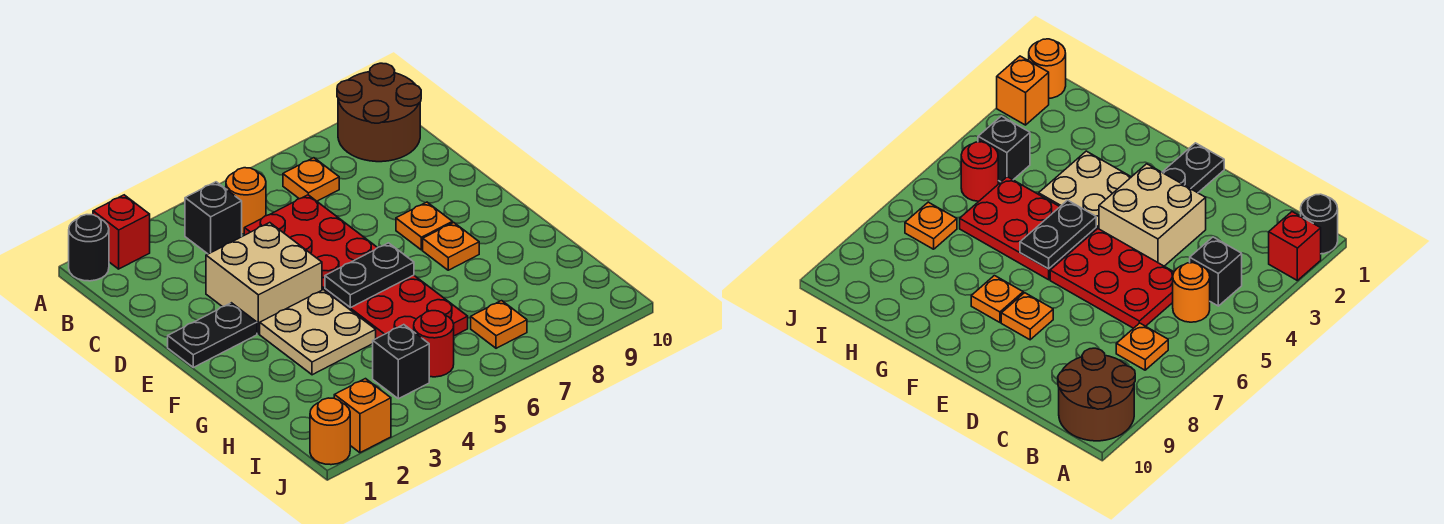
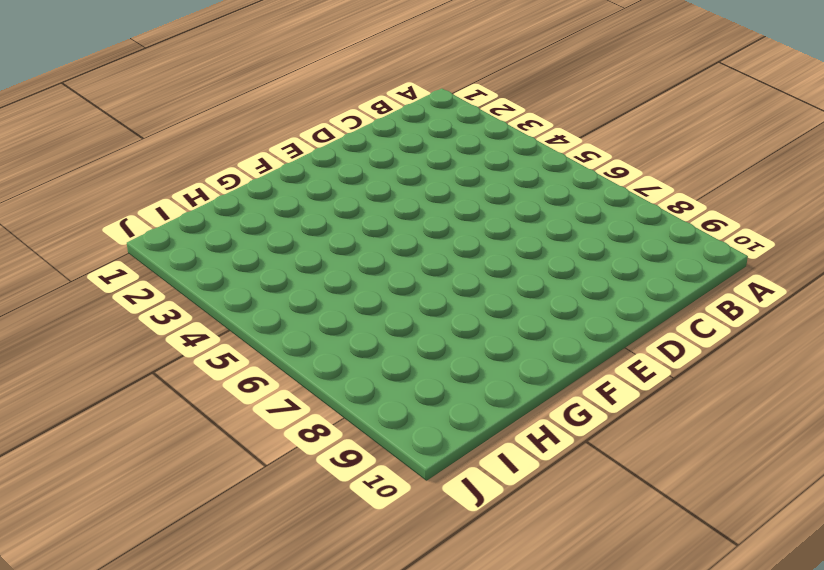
none -> black 1x1 round brick [69,215,109,281]
none -> red 1x1 brick [93,195,150,269]
none -> brown 2x2 round brick [337,63,421,162]

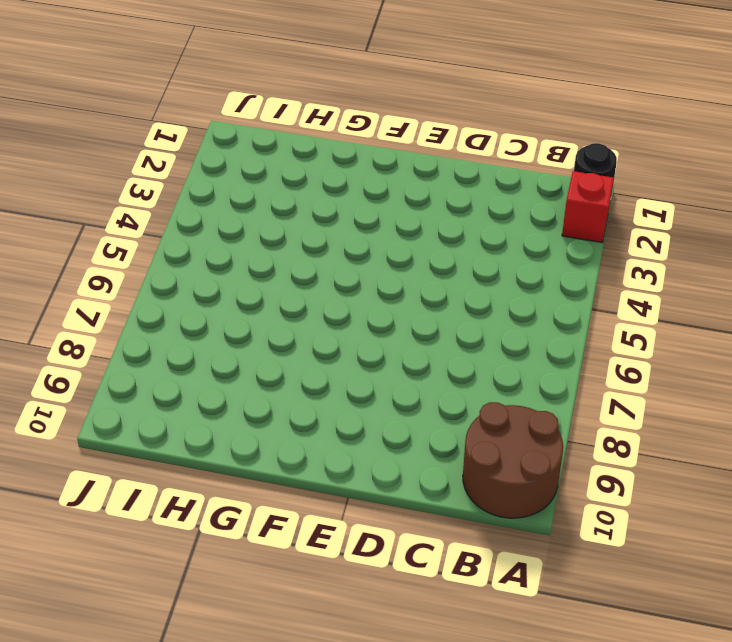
none -> black 1x1 brick [185,182,242,254]
none -> orange 1x1 round brick [226,168,266,234]
none -> orange 1x1 plate [283,158,339,201]

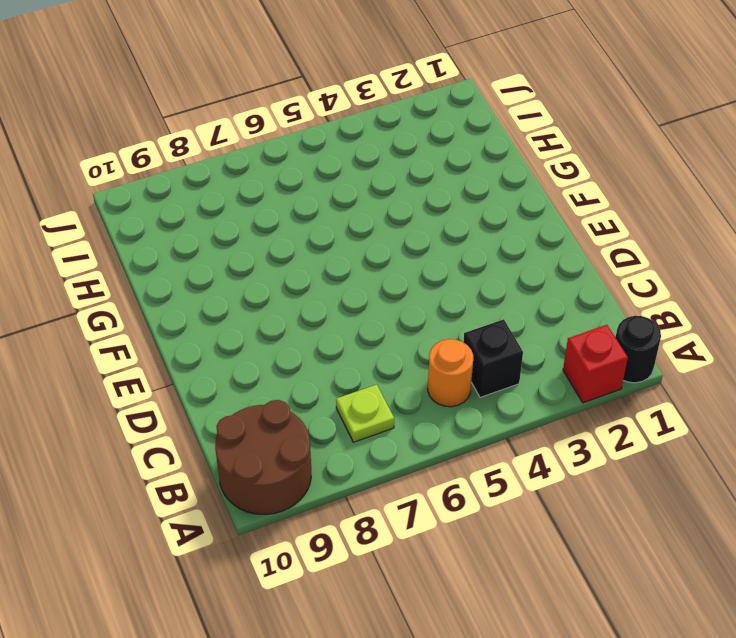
lime 1x1 plate [336,385,394,442] -> orange 1x1 plate [283,158,339,201]
none -> red 2x3 plate [244,195,377,290]
none -> tan 2x2 brick [206,223,322,334]
none -> black 1x2 plate [168,303,257,367]

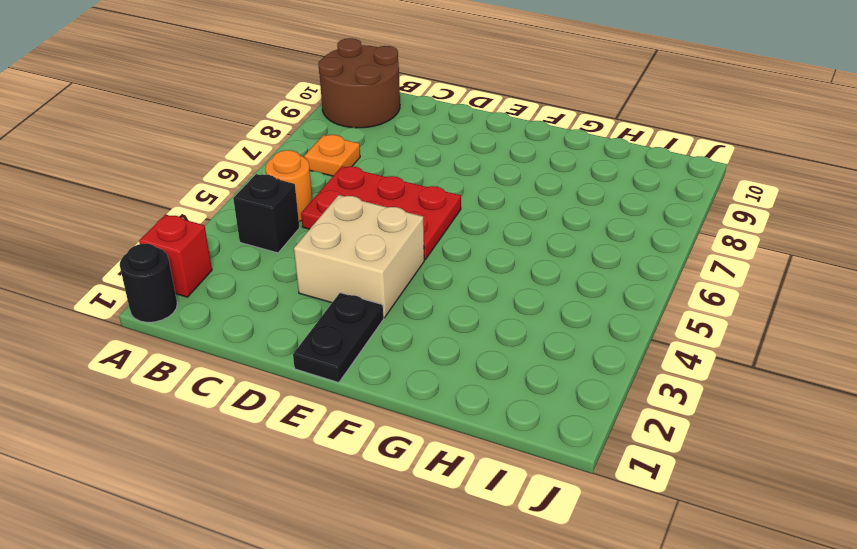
none -> orange 1x1 plate [396,202,452,250]
none -> tan 2x2 plate [260,290,376,375]
none -> red 2x3 plate [325,275,468,339]

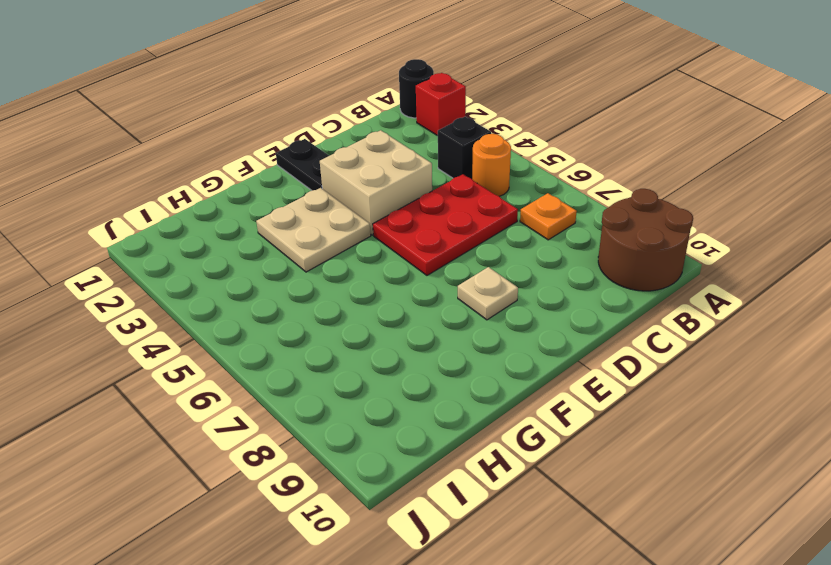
tan 1x1 plate [458,267,518,320] -> orange 1x1 plate [396,202,452,250]
none -> red 2x3 plate [325,275,468,339]
none -> orange 1x1 plate [423,222,479,270]
none -> black 1x1 brick [373,325,429,399]

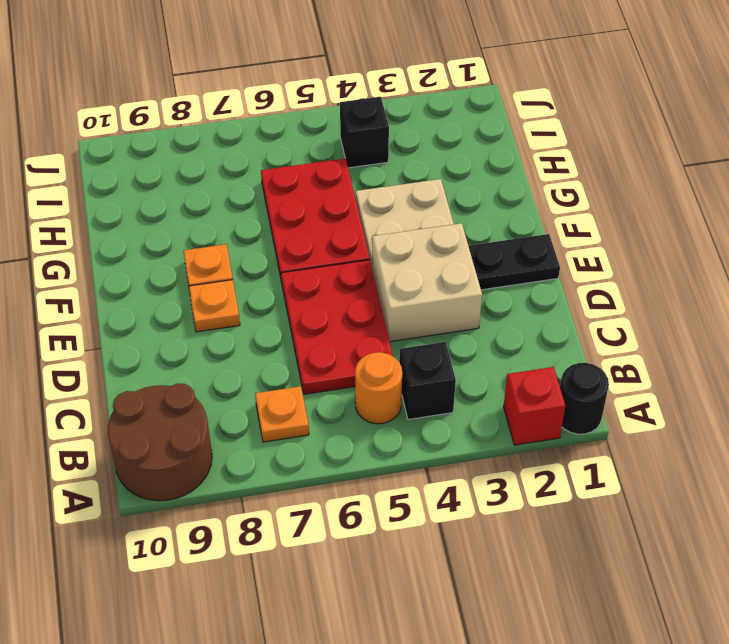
none -> red 1x1 round brick [414,311,454,377]
none -> orange 1x1 plate [471,301,527,348]
none -> orange 1x1 round brick [310,398,350,465]

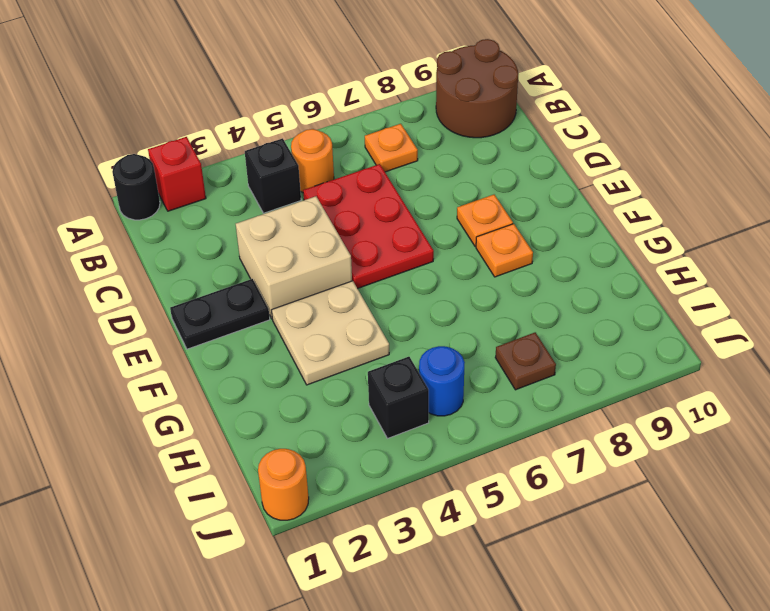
blue 1x1 round brick [419,346,465,416] -> red 1x1 round brick [414,311,454,377]
brown 1x1 plate [495,332,556,390] -> orange 1x1 plate [471,301,527,348]
none -> red 2x3 plate [325,275,468,339]
none -> orange 1x1 brick [334,379,391,453]
none -> black 1x2 plate [325,243,414,308]

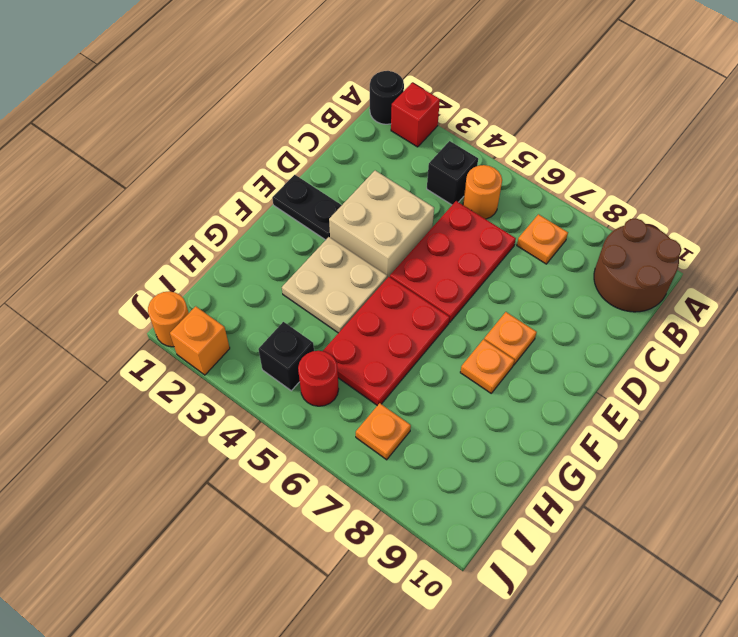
none -> black 1x2 plate [325,243,414,308]

